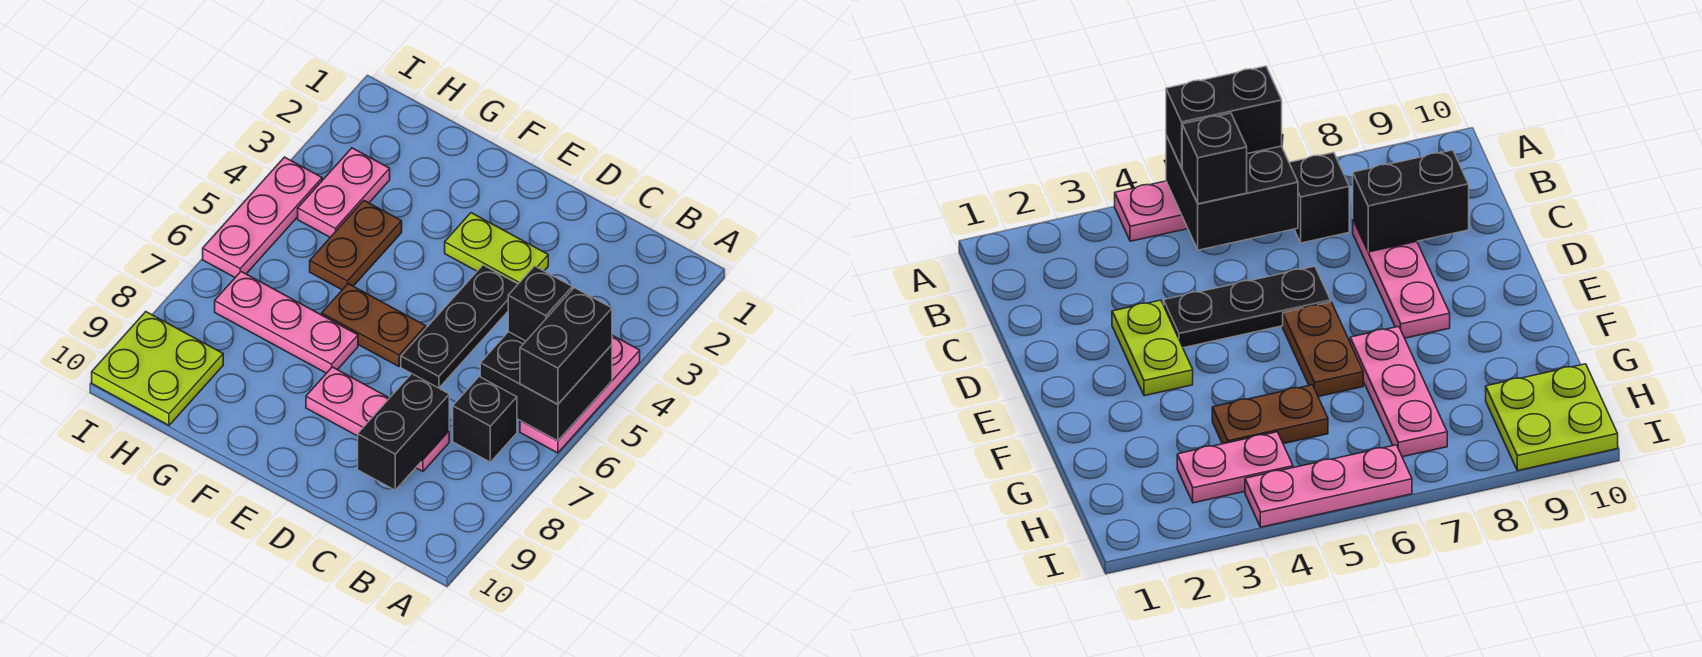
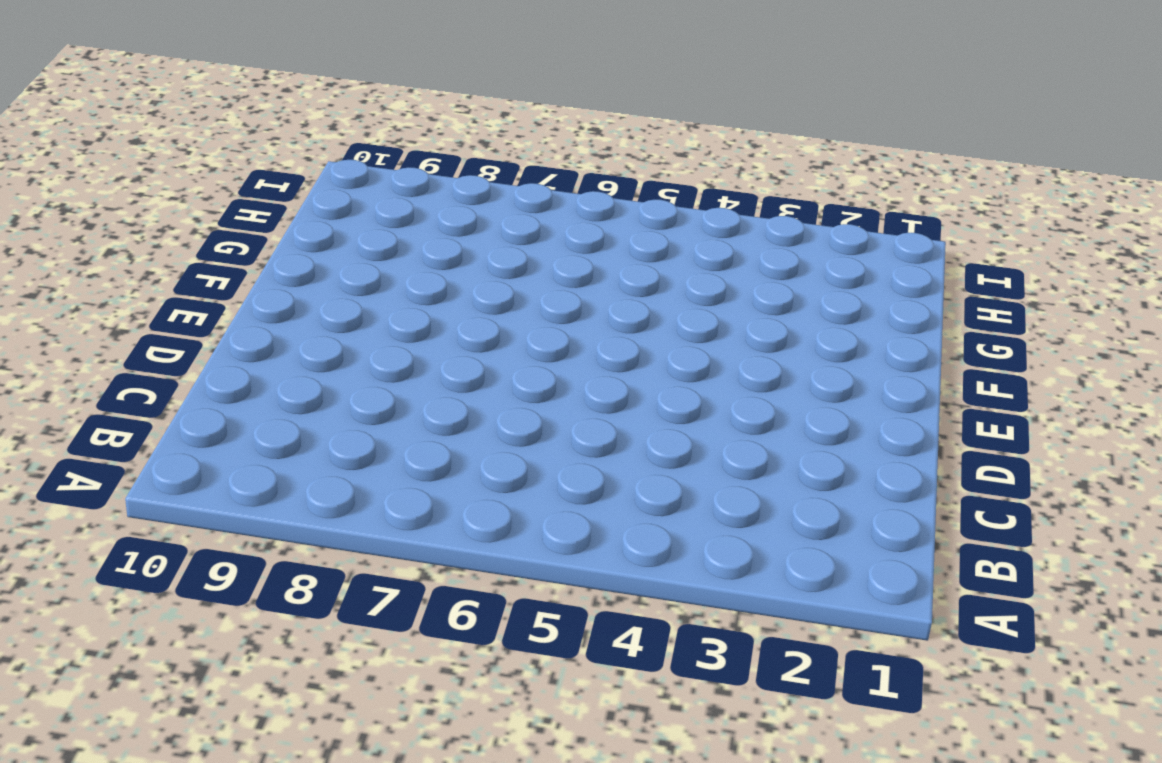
none -> pink 1x3 plate [520,335,640,453]
none -> black 1x1 brick [453,377,517,462]
none -> pink 1x3 plate [306,367,449,471]

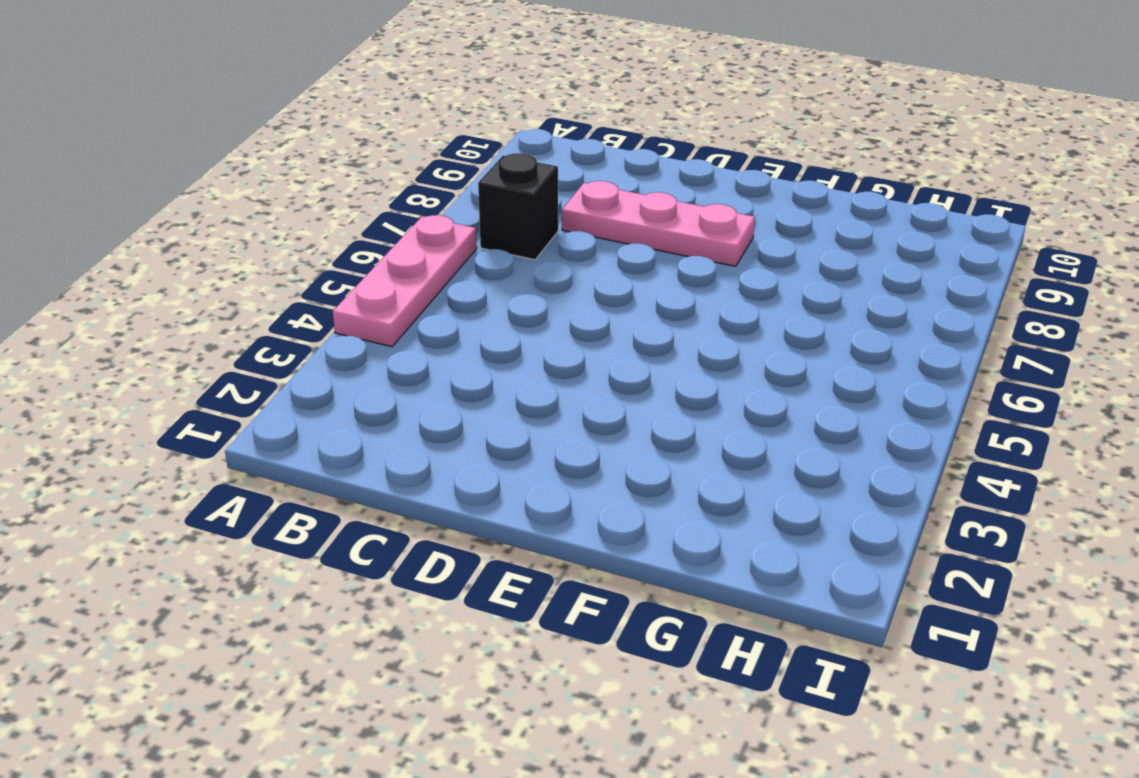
none -> lime 1x2 plate [445,213,548,284]
none -> black 1x3 plate [401,265,518,388]
none -> brown 1x2 plate [322,284,426,366]

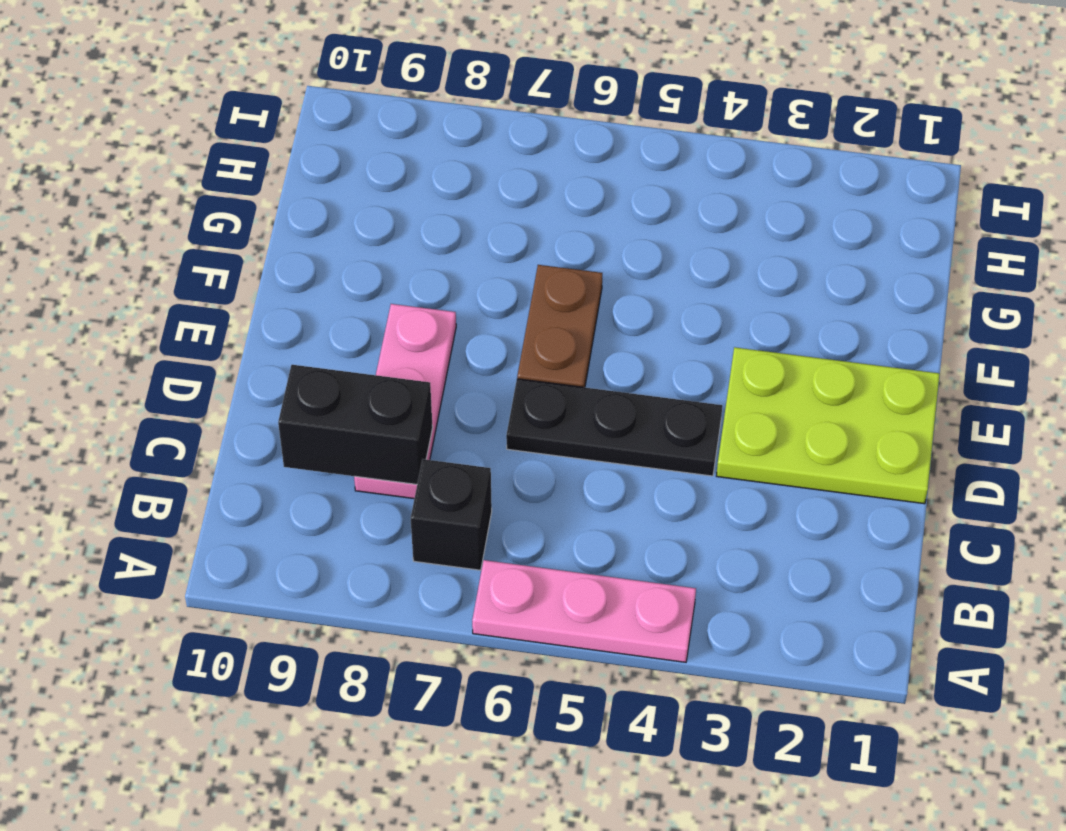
lime 2x3 plate [717,347,940,504] -> lime 1x2 plate [445,213,548,284]
none -> pink 1x3 plate [215,272,358,373]
none -> brown 1x2 plate [310,201,402,290]
none -> pink 1x2 plate [298,148,390,237]

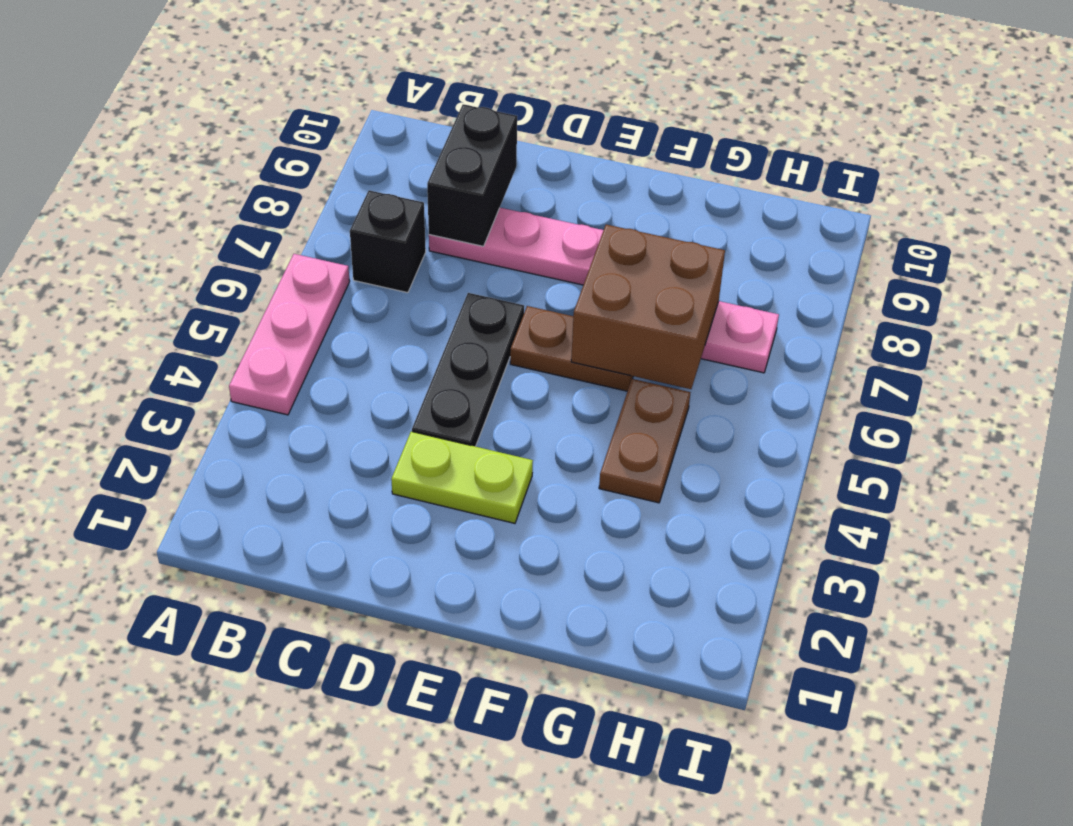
brown 2x2 brick [571,225,725,389] -> none
none -> pink 1x2 plate [298,148,390,237]
none -> lime 2x2 plate [92,312,223,425]
none -> pink 1x3 plate [203,157,322,277]

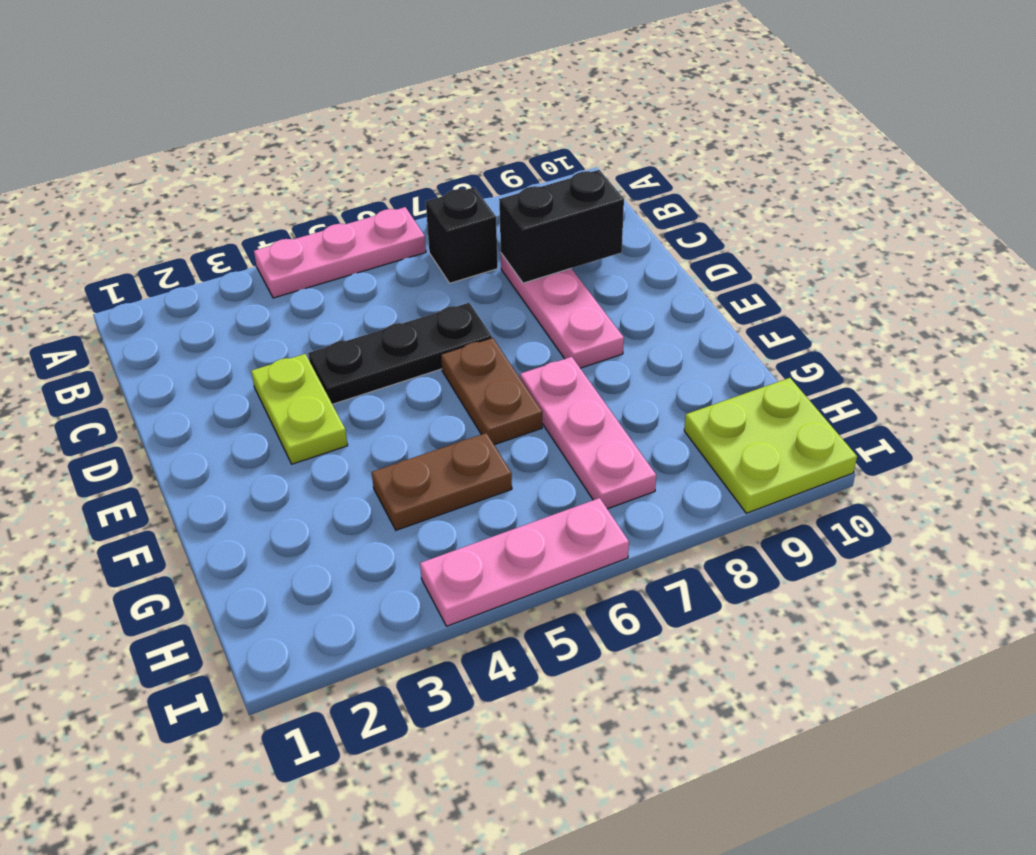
none -> pink 1x2 plate [298,148,390,237]
none -> black 2x2 brick [480,332,612,441]
none -> black 1x2 brick [520,288,612,404]

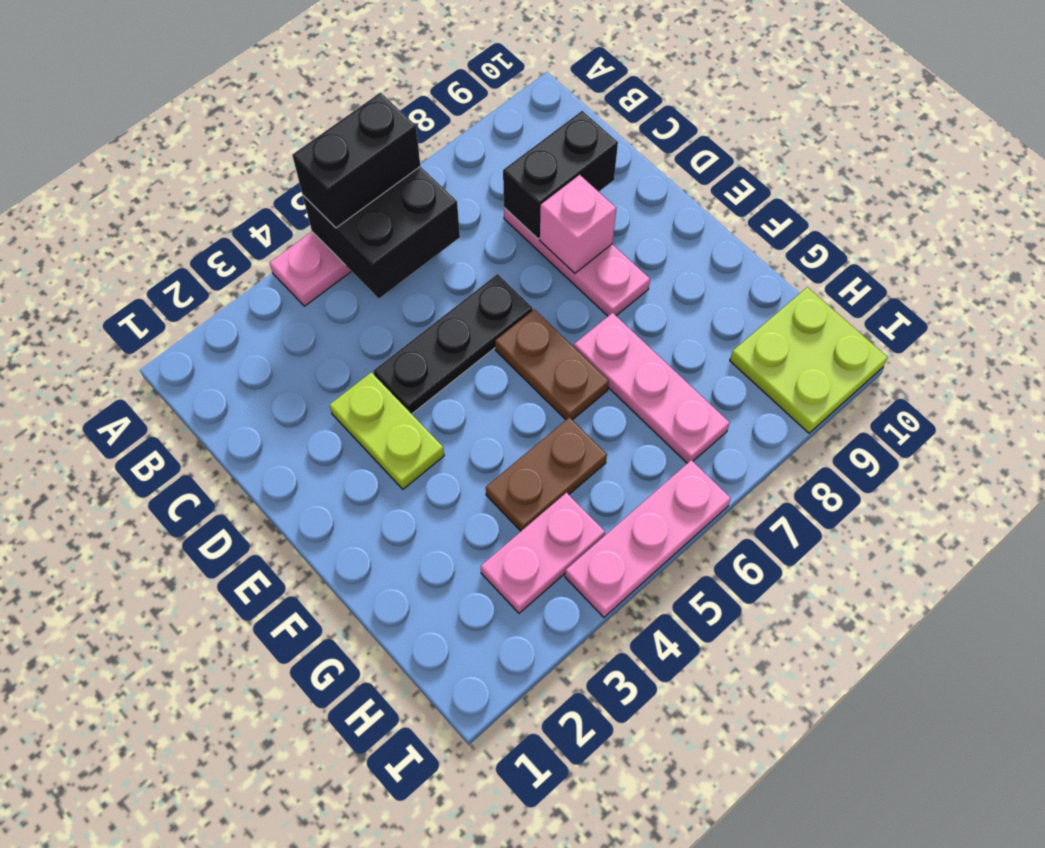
pink 1x1 brick [540,175,616,273] -> none
none -> black 1x1 brick [453,377,517,462]
none -> black 1x1 brick [508,266,572,341]

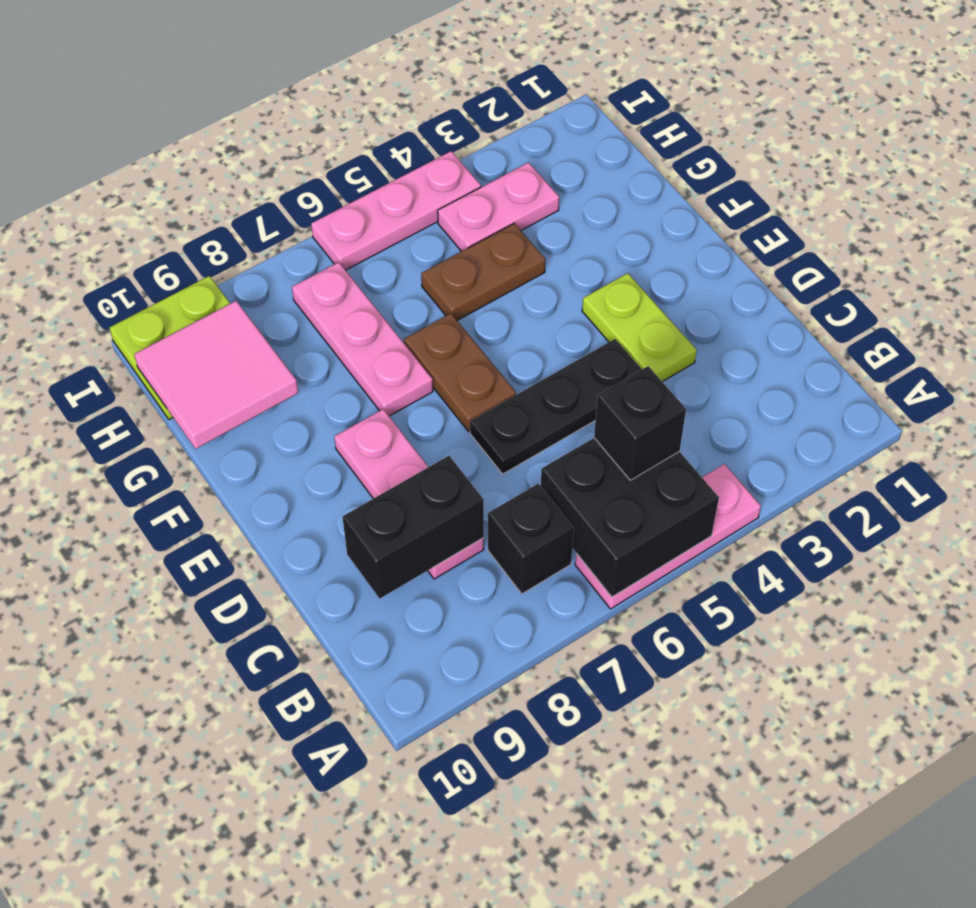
pink 2x2 tile [134,301,298,449] -> none
none -> black 1x2 brick [520,288,612,404]

